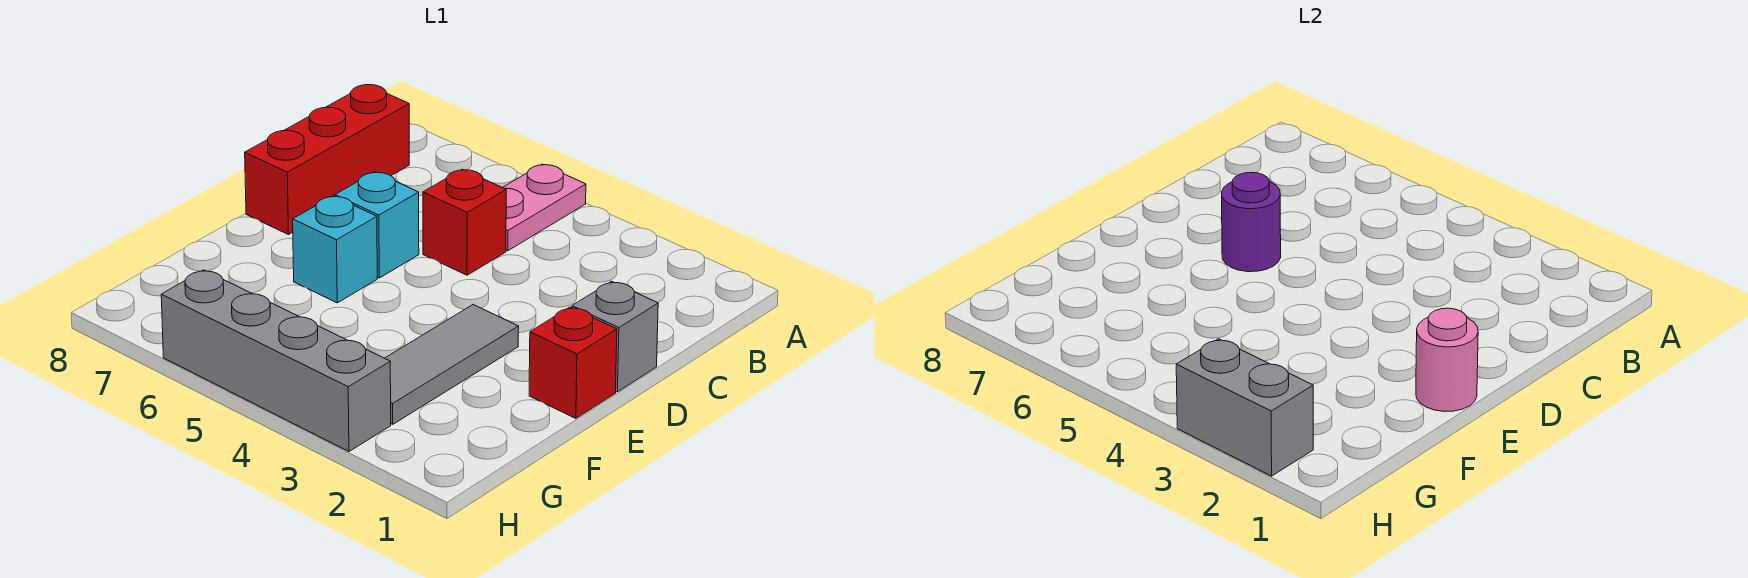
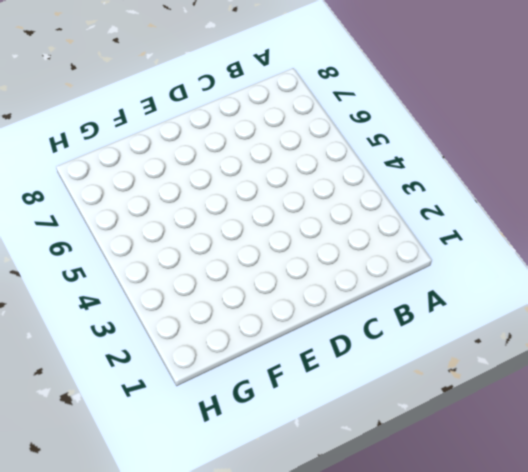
none -> pink 1x2 plate [503,164,586,251]
none -> red 1x3 brick [245,85,409,235]
none -> red 1x1 brick [423,169,506,275]

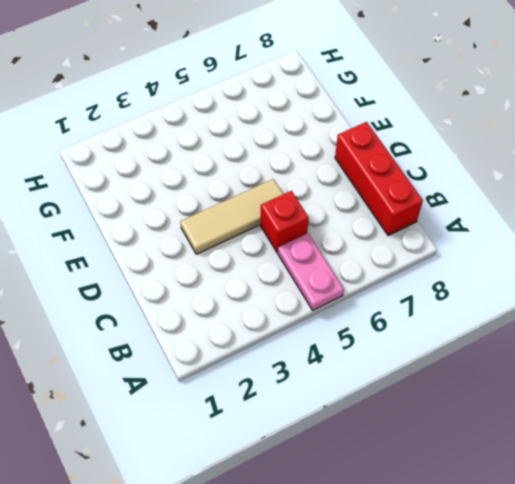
tan 1x3 tile [180,179,283,254] -> none
none -> grey 1x1 brick [572,281,658,392]
none -> cyan 1x1 brick [335,172,419,278]
none -> red 1x1 brick [529,307,617,418]

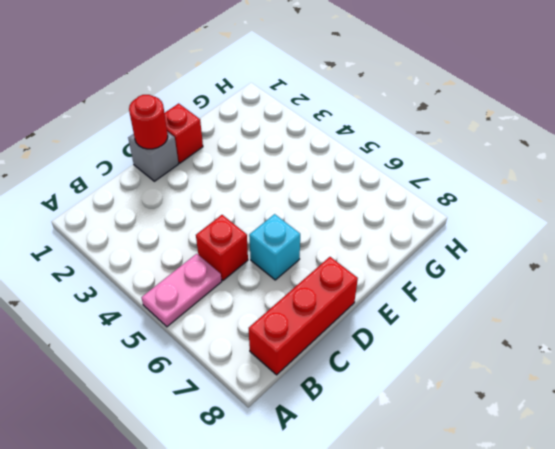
red 1x1 round brick [129,95,168,149] -> none
none -> grey 1x3 tile [385,305,519,424]
none -> cyan 1x1 brick [293,196,377,303]
none -> grey 1x4 brick [161,270,391,451]

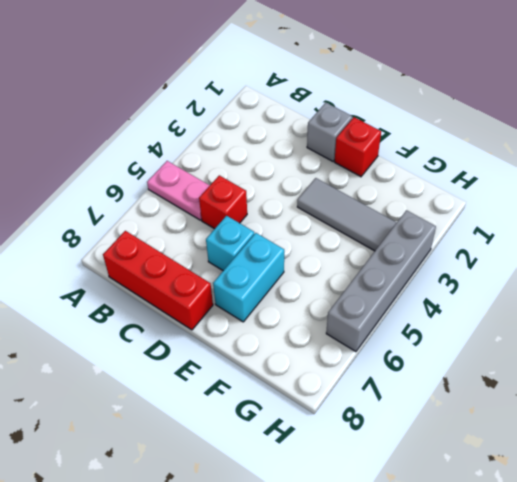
cyan 1x2 brick [213,233,284,322] -> cyan 1x1 brick [293,196,377,303]
none -> purple 1x1 round brick [1222,172,1281,272]
none -> pink 1x1 round brick [1416,308,1478,411]
none -> grey 1x2 brick [1176,339,1313,476]

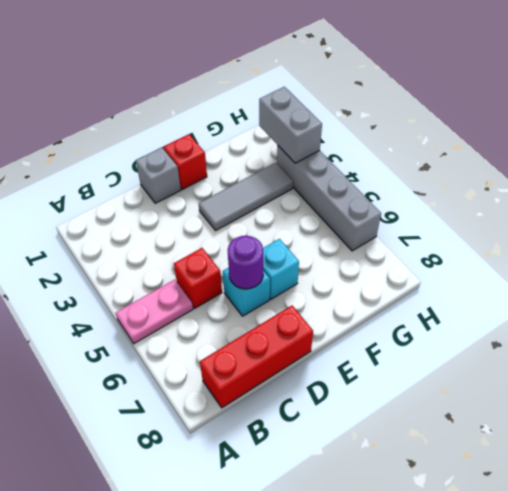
none -> pink 1x1 round brick [1416,308,1478,411]

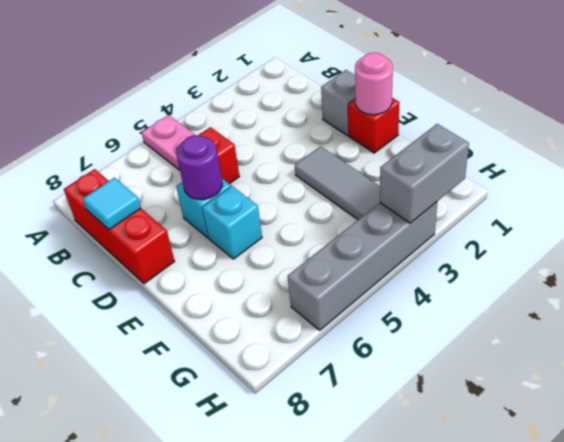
cyan 1x1 tile [83,178,141,230] -> none

